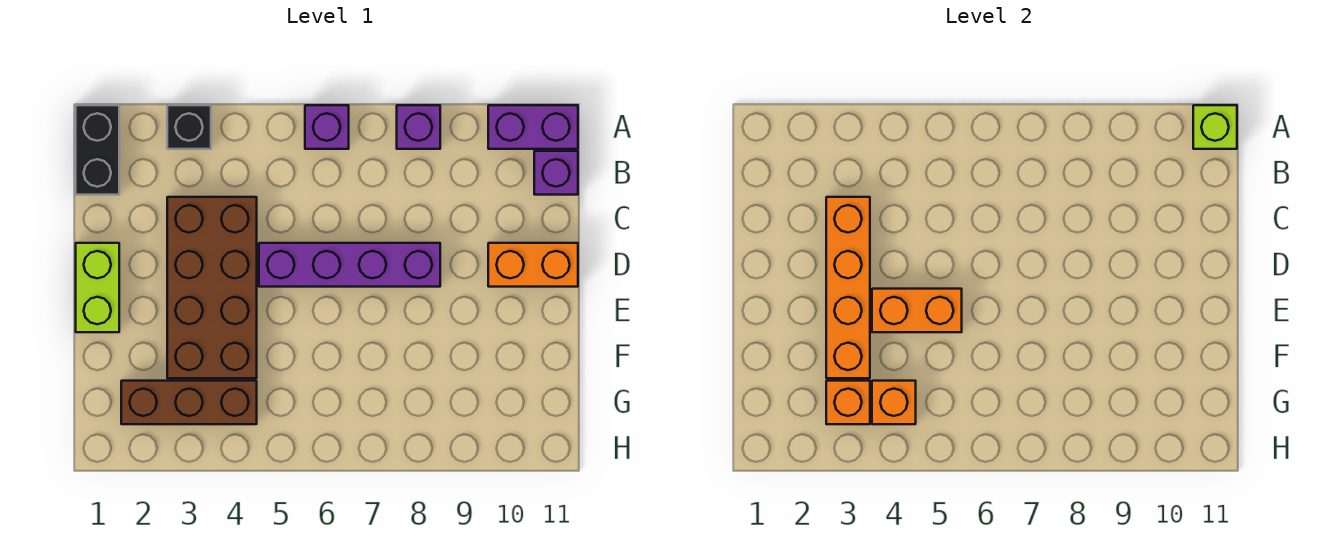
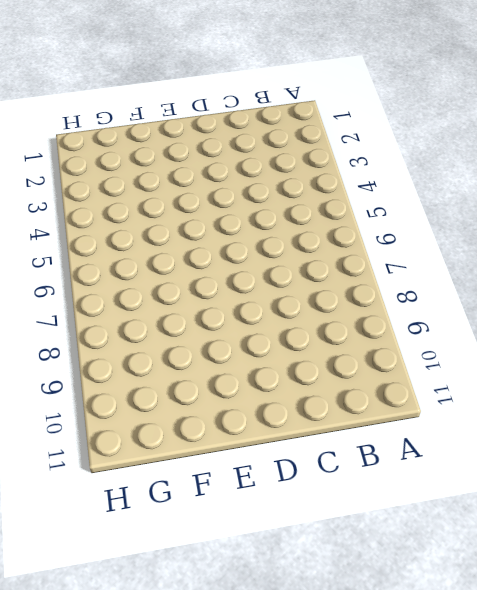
none -> black 1x2 brick [76,105,119,195]
none -> black 1x1 brick [167,105,211,149]
none -> purple 1x1 brick [305,105,349,149]

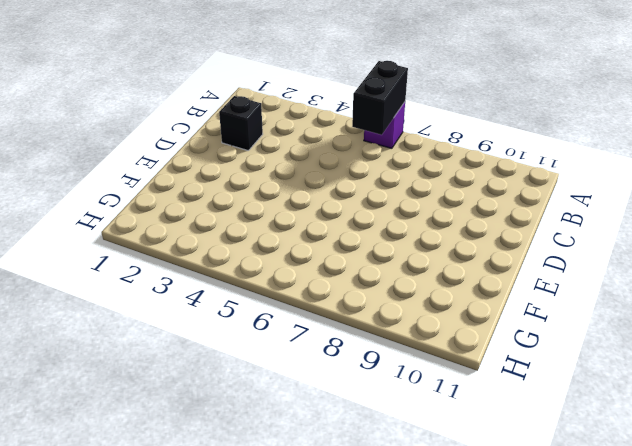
black 1x2 brick [352,61,408,135] -> black 1x2 brick moved to [76,105,119,195]
black 1x1 brick [219,96,263,151] -> black 1x1 brick moved to [167,105,211,149]
none -> purple 1x1 brick [397,105,440,149]
none -> purple 1x2 brick [488,105,578,149]
none -> purple 1x1 brick [534,151,578,195]

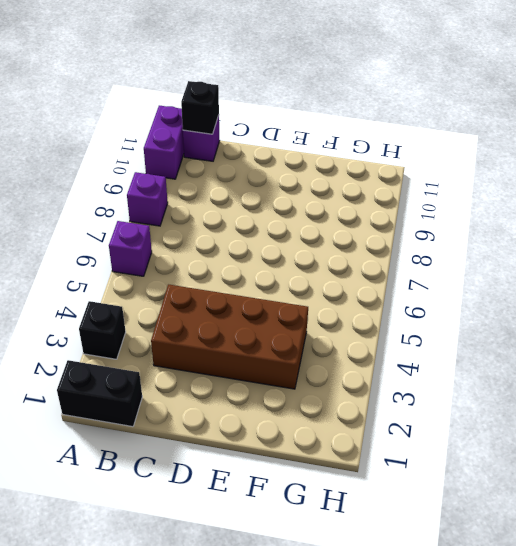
black 1x1 brick [181,81,219,134] -> none
none -> lime 1x2 brick [76,243,119,332]
none -> purple 1x4 brick [259,243,440,287]
none -> orange 1x2 brick [488,243,578,287]

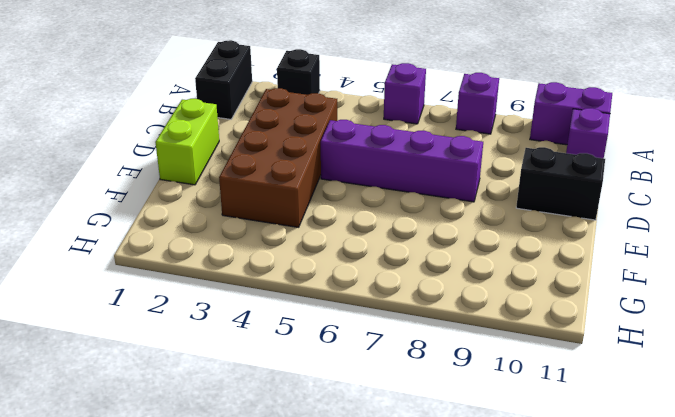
black 1x2 brick [516,147,605,220] -> orange 1x2 brick [488,243,578,287]
none -> brown 1x3 brick [121,381,257,424]
none -> lime 1x1 brick [1193,105,1237,149]
none -> orange 1x4 brick [826,197,870,378]

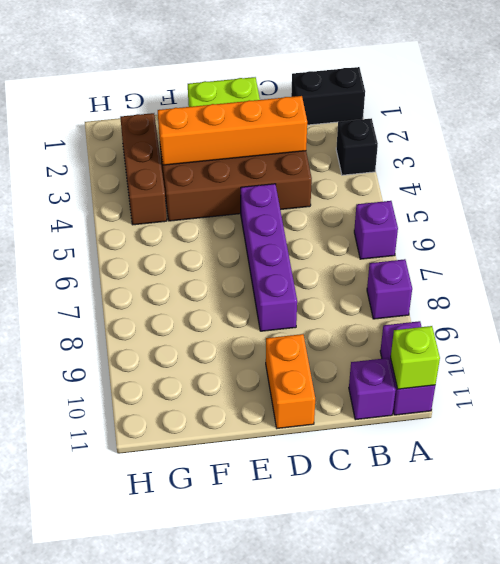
none -> orange 1x2 brick [872,289,962,332]
none -> orange 1x1 brick [826,381,870,424]
none -> orange 1x1 brick [872,381,916,424]

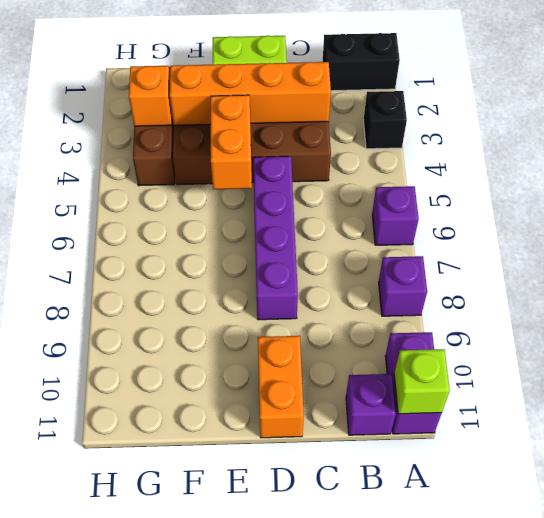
none -> orange 1x1 brick [872,381,916,424]

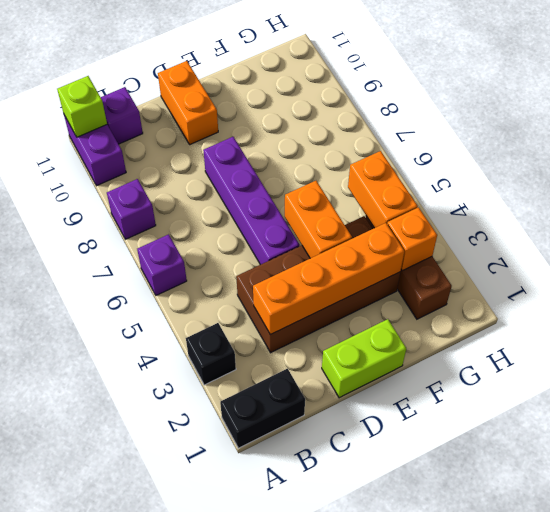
orange 1x2 brick [348,151,418,228] -> orange 1x1 brick [872,381,916,424]

